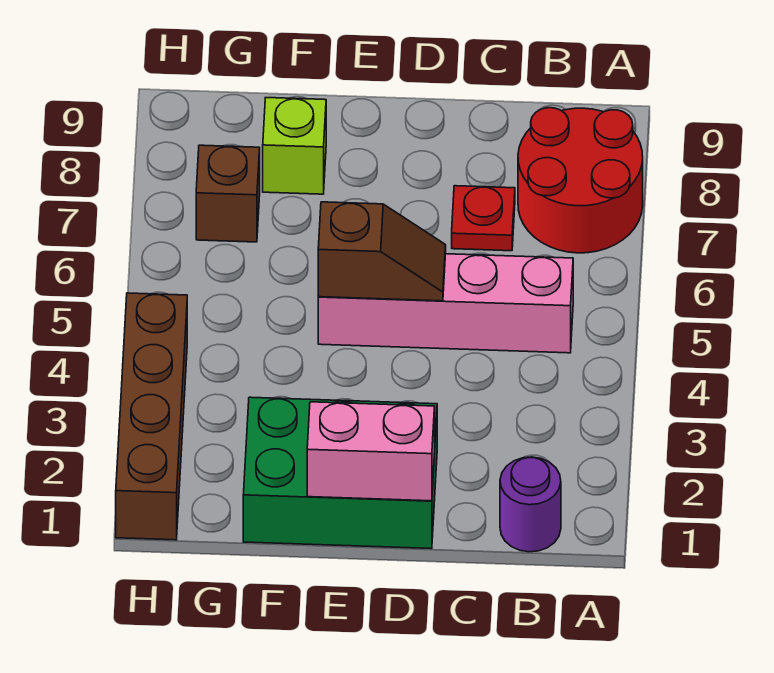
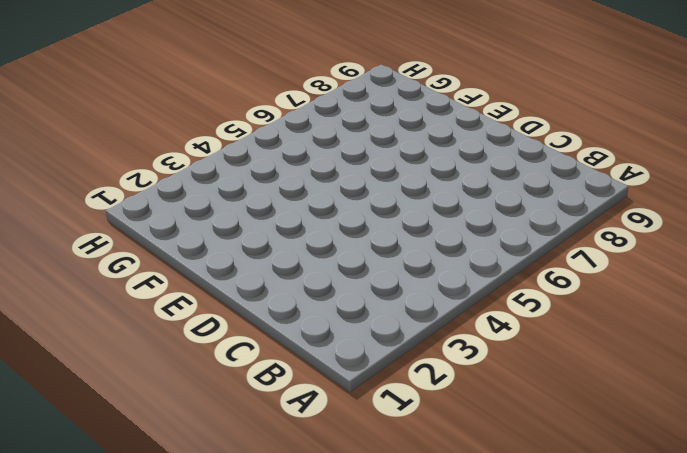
none -> red 2x2 round brick [518,108,643,253]
none -> purple 1x1 round brick [500,457,561,552]

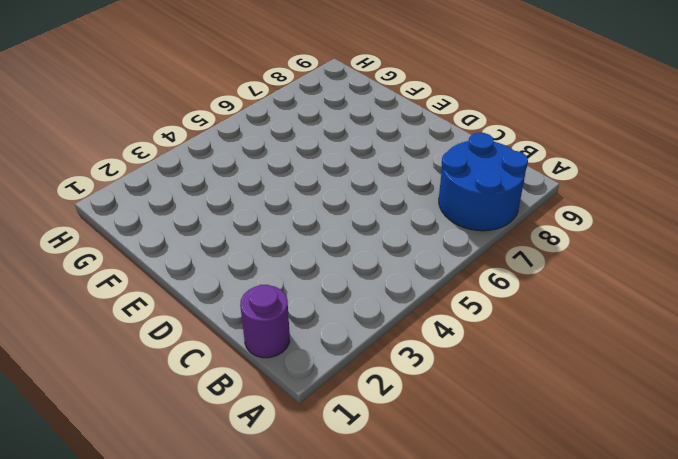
blue 2x2 round brick [439,133,528,231] -> red 2x2 round brick [518,108,643,253]
none -> pink 1x4 brick [318,254,573,353]
none -> red 1x1 plate [452,186,515,251]

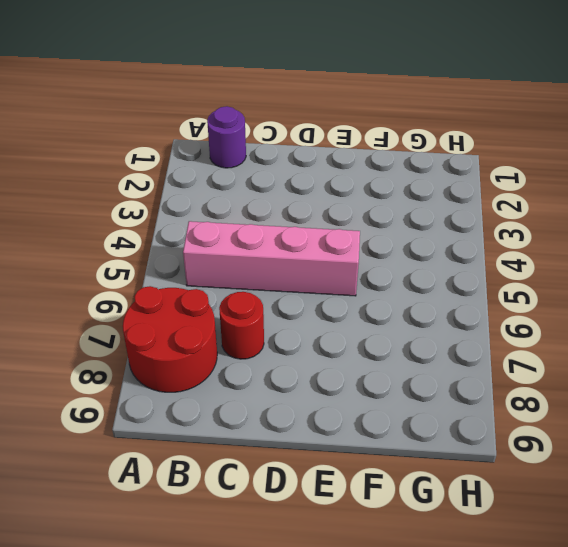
red 1x1 round brick [219,292,264,359] -> red 1x1 plate [452,186,515,251]
none -> green 2x3 brick [243,397,437,549]
none -> lime 1x1 brick [263,98,326,194]

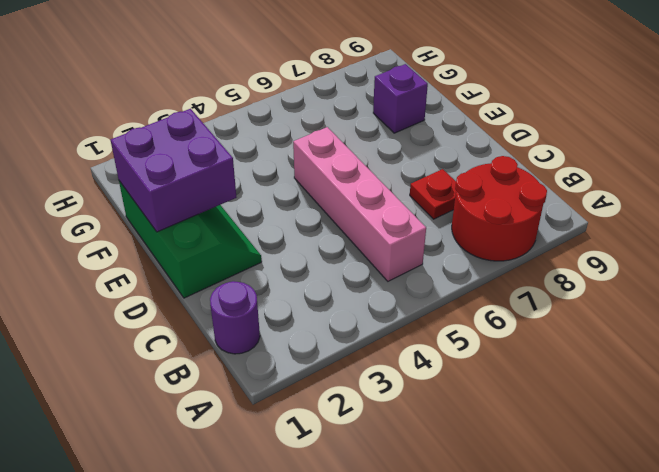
green 2x3 slope [119,181,262,298] -> green 2x3 brick [243,397,437,549]
purple 2x2 brick [111,109,237,232] -> pink 1x2 brick [307,402,435,501]
purple 1x1 brick [373,64,428,133] -> lime 1x1 brick [263,98,326,194]
none -> brown 1x1 brick [196,145,260,242]
none -> brown 1x4 brick [116,293,187,540]

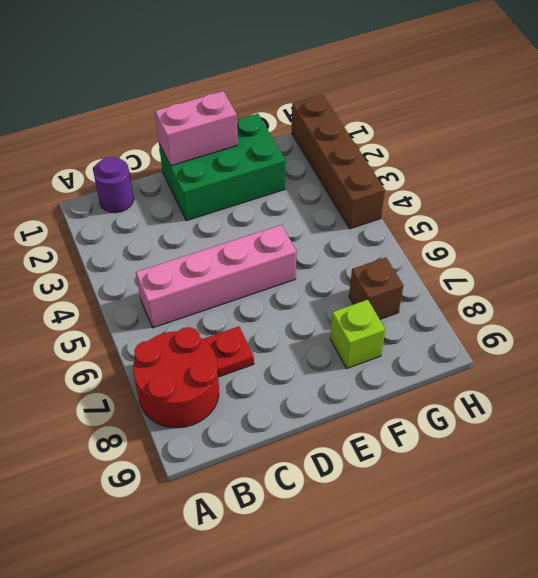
none -> brown 1x2 slope [318,202,446,301]

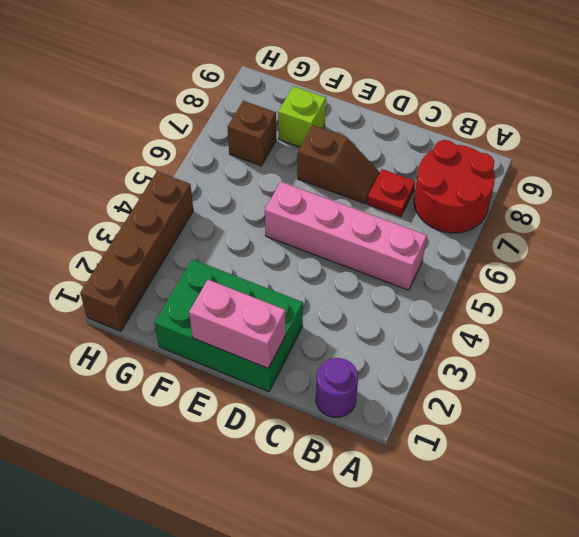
brown 1x2 slope [297,125,380,204] -> brown 1x2 slope moved to [318,202,446,301]

